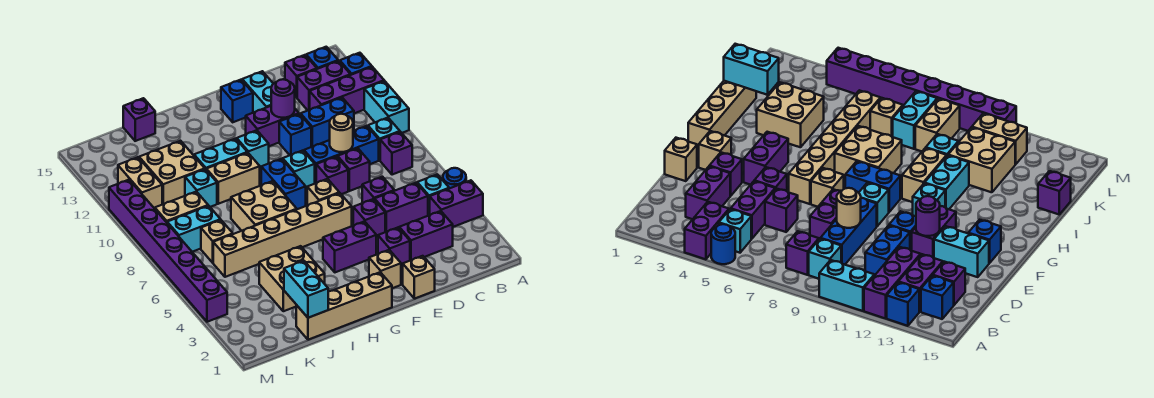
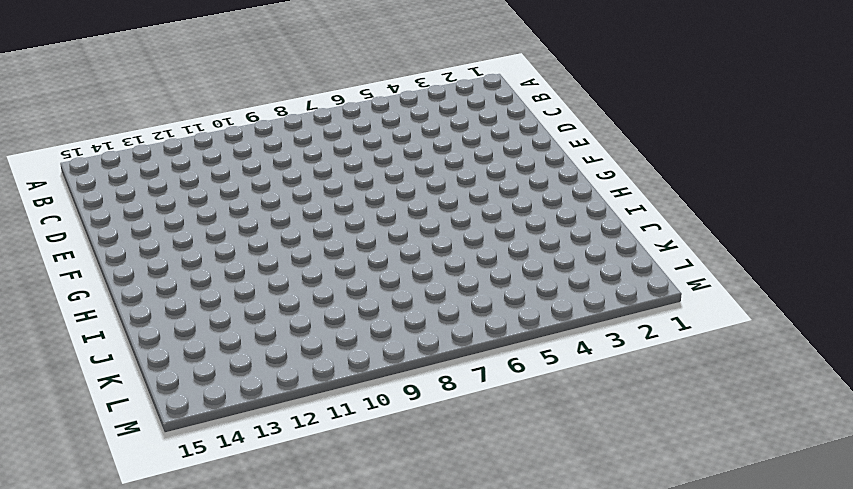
none -> purple 1x2 brick [430,180,483,227]
none -> blue 1x1 round brick [443,168,466,188]
none -> cyan 1x2 brick [364,81,409,133]
none -> purple 1x3 brick [310,67,384,113]

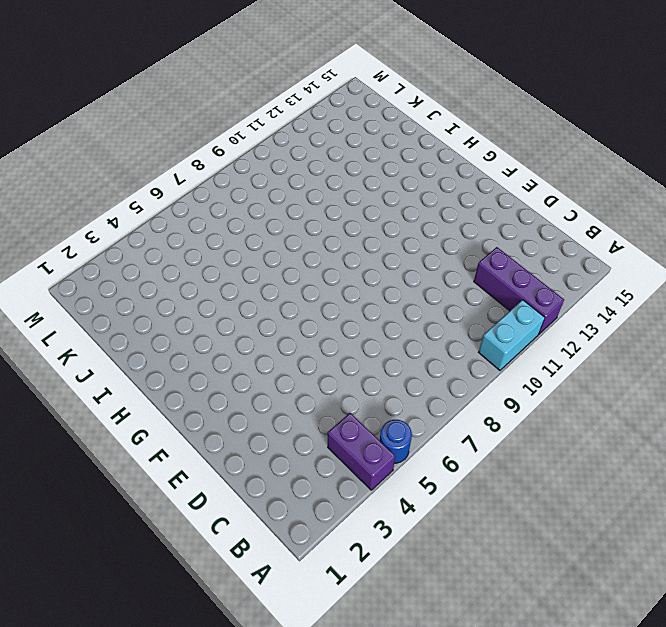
none -> blue 1x1 brick [340,53,372,75]
none -> cyan 1x1 brick [417,174,449,216]
none -> purple 1x1 brick [380,132,412,175]
none -> cyan 1x1 brick [368,118,400,160]

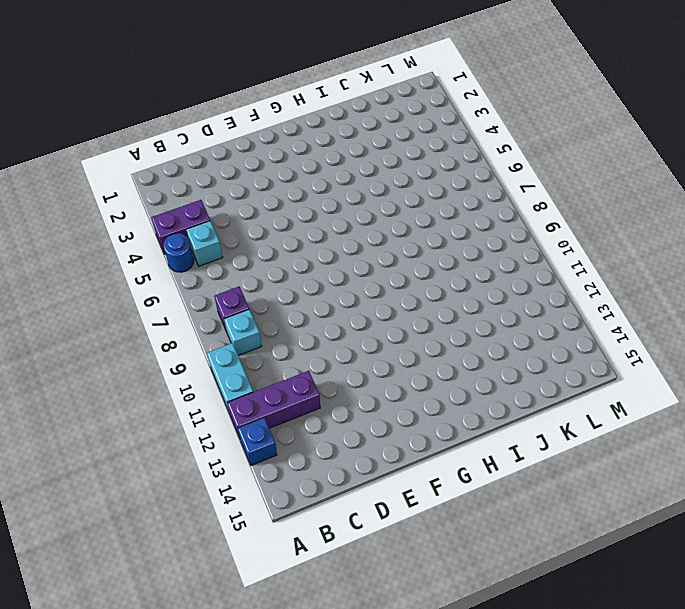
none -> purple 1x2 brick [297,61,351,110]
none -> blue 1x1 brick [306,47,338,69]
none -> purple 1x2 brick [399,211,453,260]
none -> purple 1x2 brick [375,183,428,232]

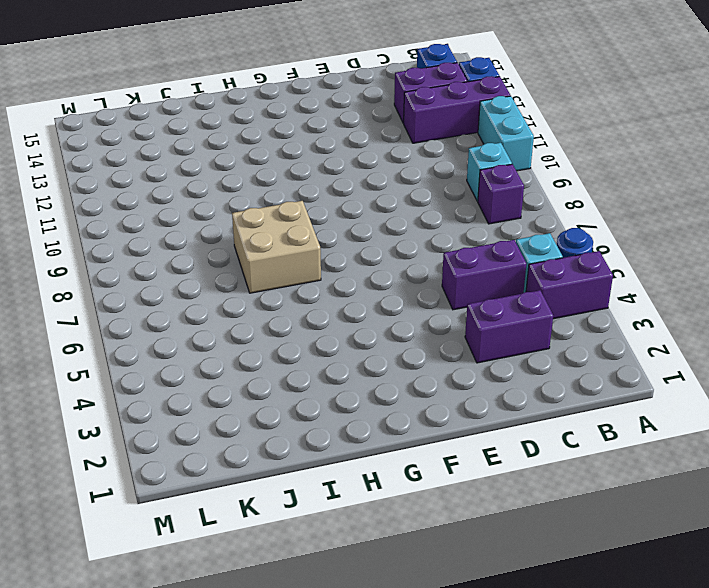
none -> blue 1x3 brick [304,126,379,183]
none -> blue 1x2 brick [301,98,354,147]
none -> purple 1x1 brick [285,55,317,97]
none -> purple 1x1 brick [362,177,394,203]

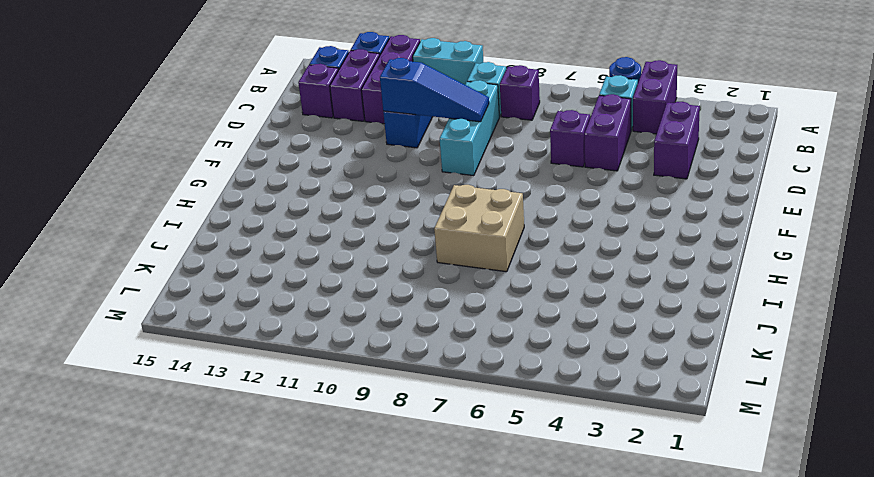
cyan 1x3 brick [440,80,499,176] -> blue 1x3 brick [304,126,379,183]
blue 1x3 slope [380,58,489,122] -> tan 1x1 round brick [330,114,353,152]
none -> purple 1x1 brick [338,148,370,191]
none -> tan 1x1 brick [403,256,435,299]
none -> purple 1x1 brick [378,228,410,266]
none -> purple 1x1 brick [353,199,385,238]

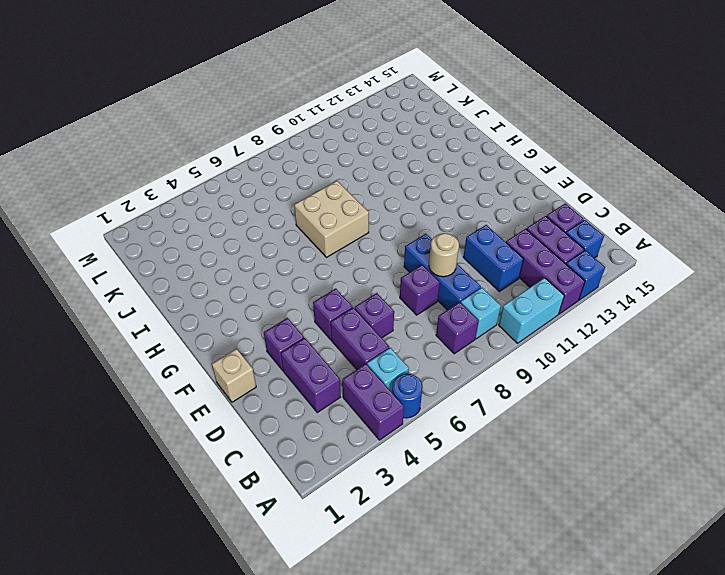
none -> purple 1x1 brick [316,156,348,194]
none -> blue 1x1 brick [279,114,311,155]
none -> purple 1x2 brick [246,106,299,146]
none -> cyan 1x2 brick [242,71,273,113]

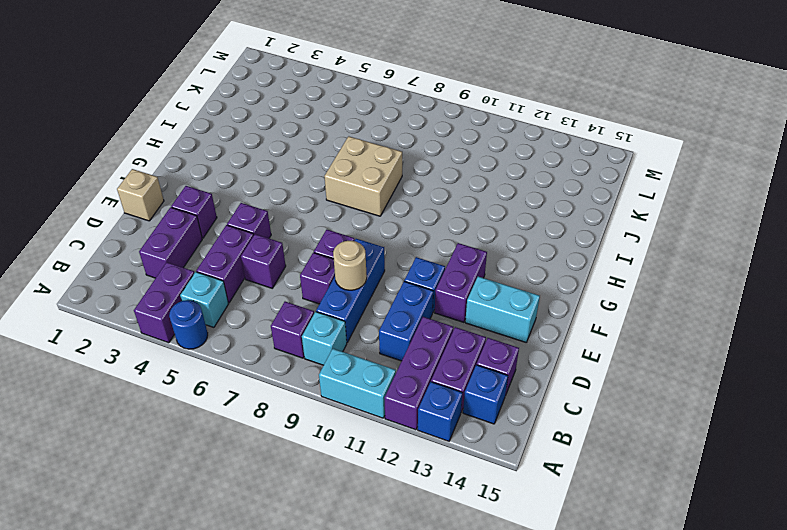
none -> tan 1x1 brick [369,250,401,288]
none -> purple 1x2 brick [323,221,376,272]
none -> tan 1x6 brick [213,193,352,277]
none -> tan 1x1 brick [307,179,339,205]

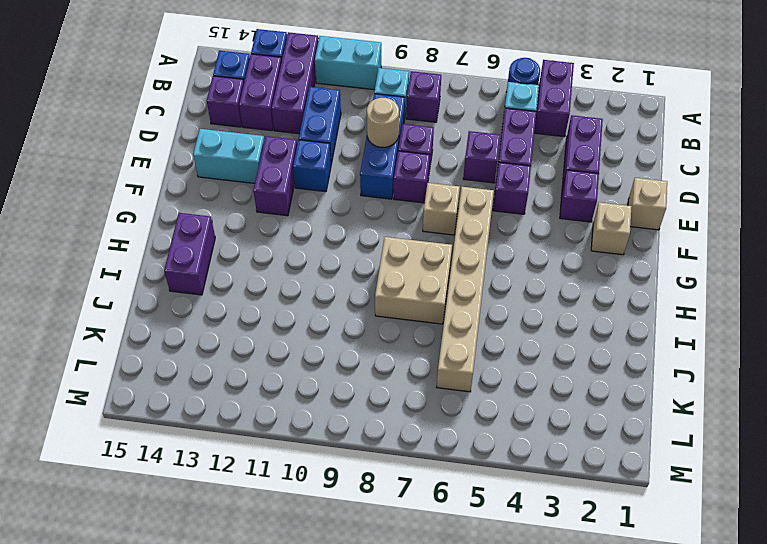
purple 1x2 brick [164,213,215,295] -> purple 1x2 brick moved to [323,221,376,272]
none -> cyan 1x1 brick [283,151,315,189]
none -> blue 1x1 brick [221,80,253,122]
none -> tan 1x4 brick [296,272,392,340]
none -> blue 1x2 brick [261,159,306,209]

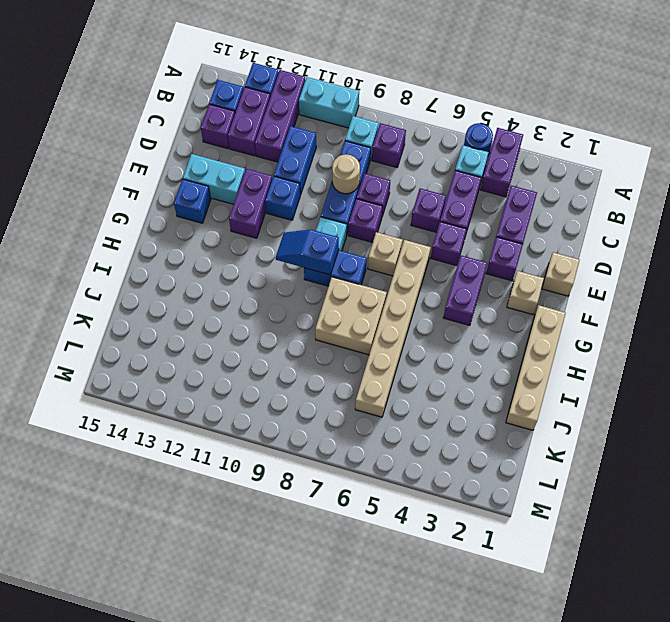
blue 1x2 slope [276,230,339,275] -> none
none -> cyan 1x1 brick [237,130,269,169]
none -> tan 1x2 brick [206,153,260,204]
none -> cyan 1x2 brick [194,139,247,169]
none -> tan 2x2 brick [259,246,325,311]

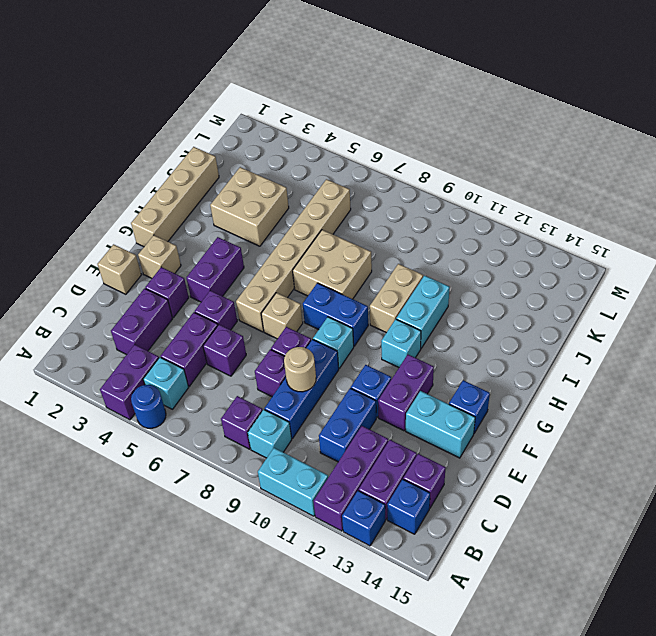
none -> cyan 1x1 brick [185,169,217,207]
none -> tan 2x2 brick [139,141,205,204]
none -> purple 1x1 brick [123,98,155,141]
none -> tan 1x1 brick [201,220,233,263]

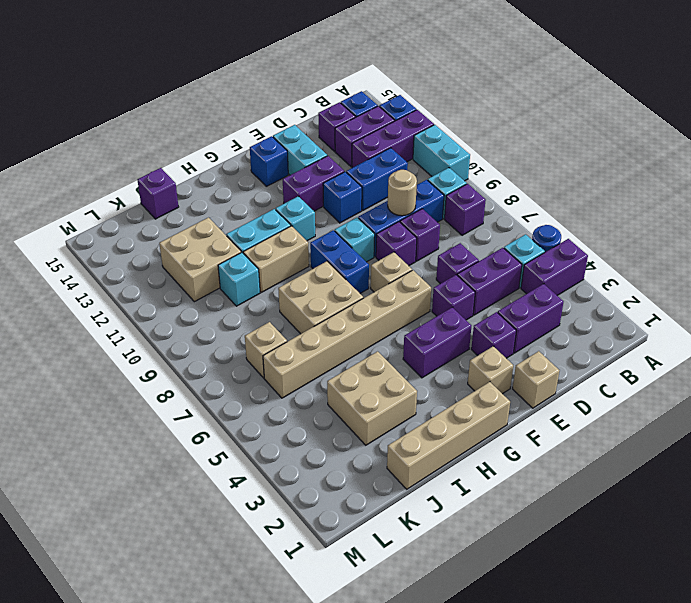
none -> cyan 1x2 brick [167,206,221,252]
none -> tan 1x2 brick [155,192,208,222]
none -> tan 1x2 brick [118,157,162,209]
none -> purple 1x8 brick [109,180,227,322]

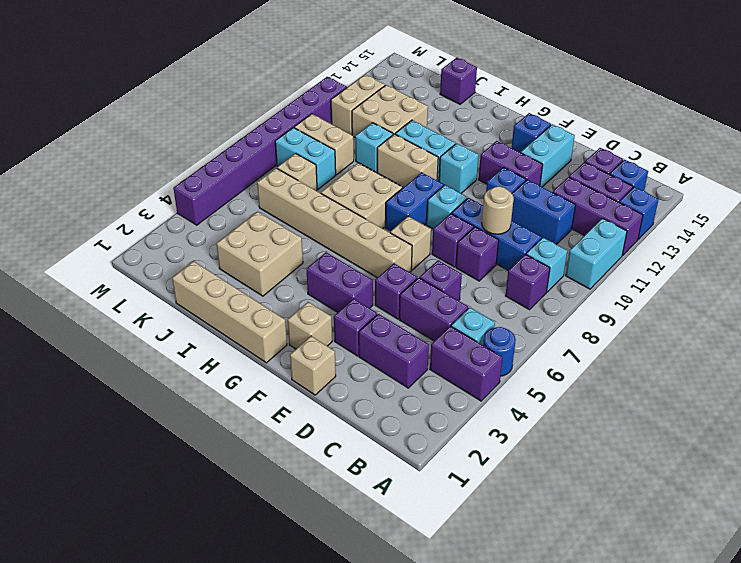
none -> purple 1x1 round brick [271,79,295,118]
none -> cyan 1x2 brick [284,261,328,318]

